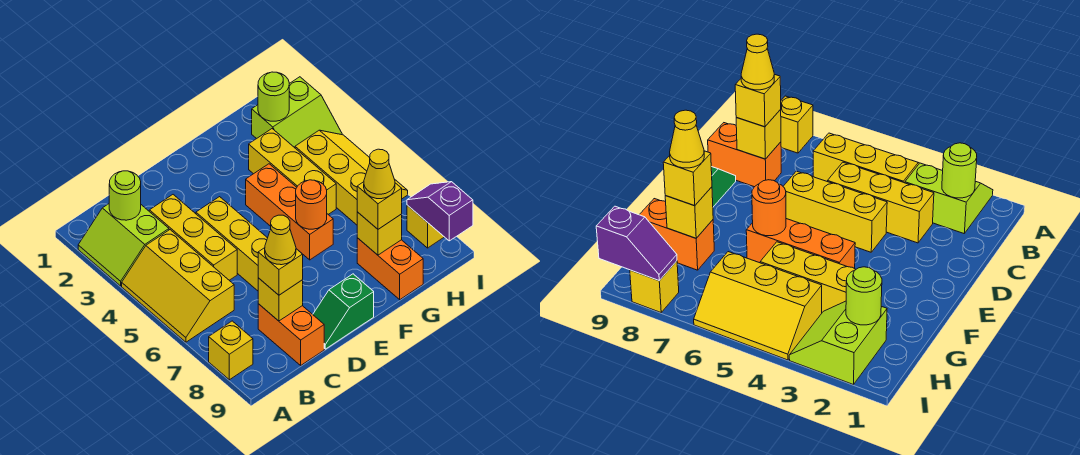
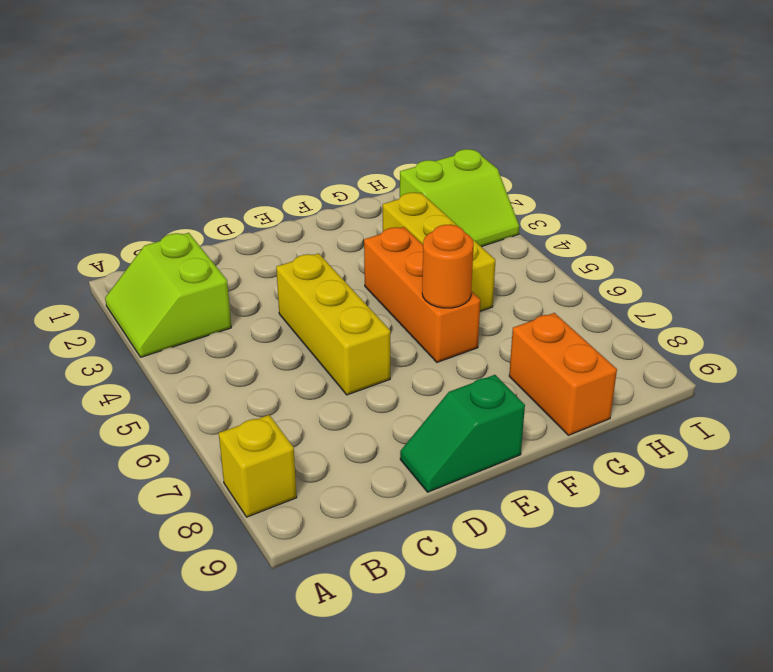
none -> yellow 2x3 slope [122,230,234,342]
none -> yellow 1x3 brick [149,195,237,280]
none -> orange 1x2 brick [258,304,324,365]

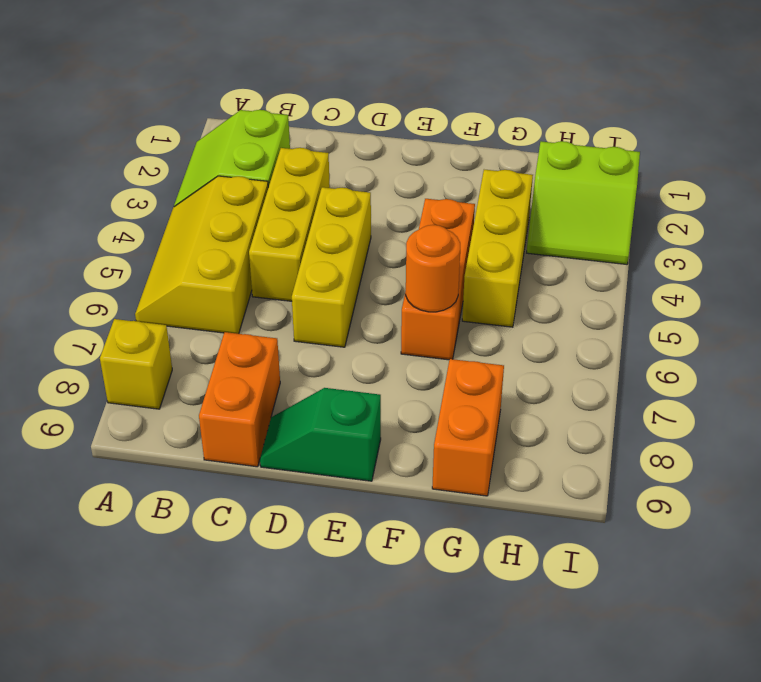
none -> yellow 2x3 slope [295,130,408,225]
none -> yellow 1x1 brick [407,205,444,248]
none -> lime 1x1 round brick [109,171,141,220]

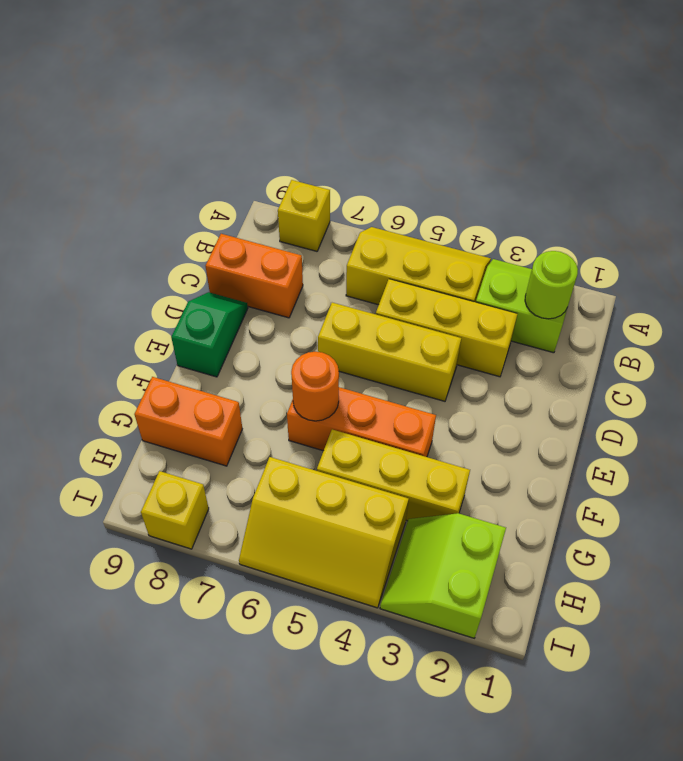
none -> yellow 1x1 brick [258,278,303,321]
none -> yellow 1x1 brick [357,212,402,255]
none -> lime 1x1 round brick [258,72,289,121]

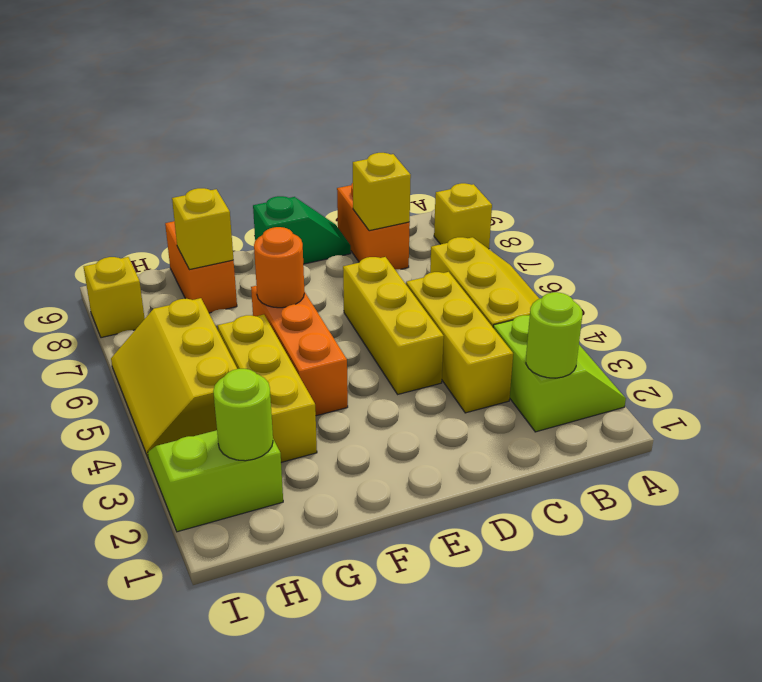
none -> purple 1x2 slope [407,182,473,241]
none -> yellow 1x1 brick [258,248,303,295]
none -> yellow 1x1 brick [357,182,402,229]

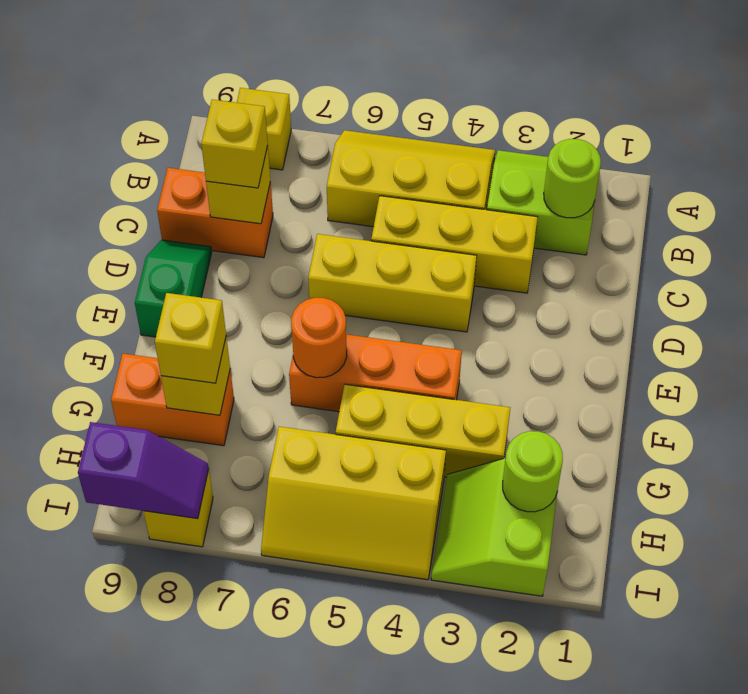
none -> yellow 1x1 cone [265,215,296,265]
none -> yellow 1x1 cone [364,149,395,199]

